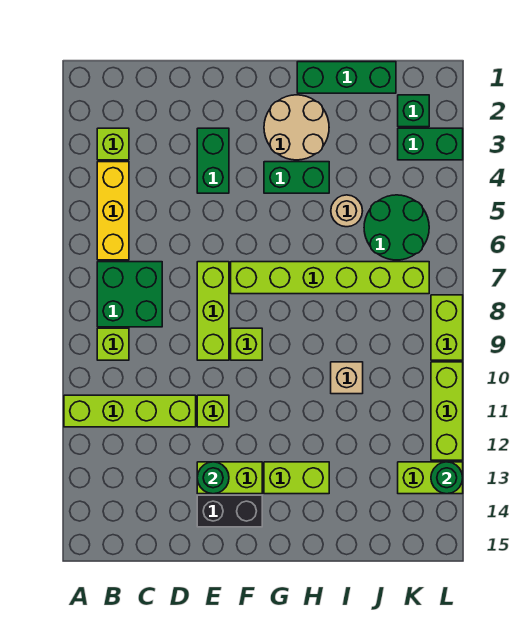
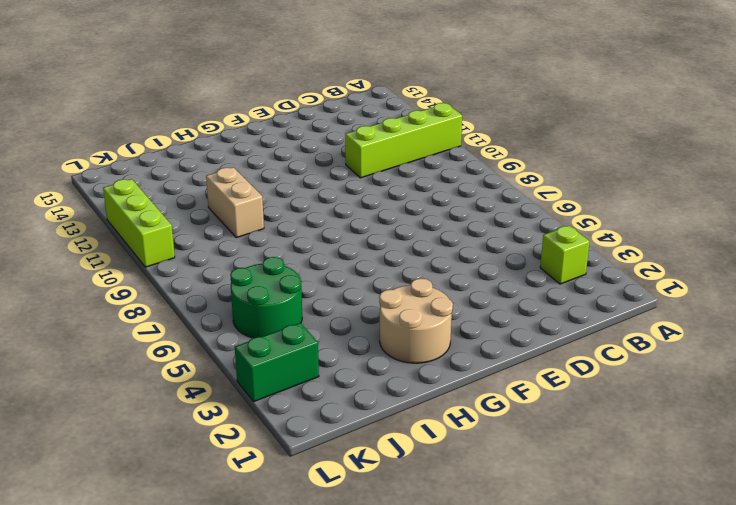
tan 1x2 brick [206,167,264,238] -> tan 1x1 brick [331,362,363,394]
none -> yellow 1x3 brick [97,162,129,260]
none -> green 2x2 brick [97,262,162,327]
none -> lime 1x1 brick [97,328,129,360]

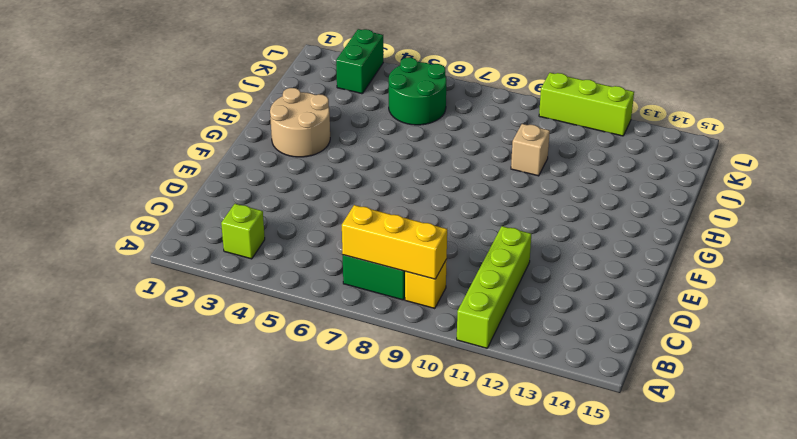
yellow 1x3 brick [342,205,447,279] -> yellow 1x3 brick moved to [97,162,129,260]
yellow 1x1 brick [405,259,447,309] -> lime 1x1 brick [97,328,129,360]
none -> green 1x2 brick [197,128,229,193]
none -> lime 1x3 brick [197,262,229,360]
none -> lime 1x1 brick [197,395,229,427]

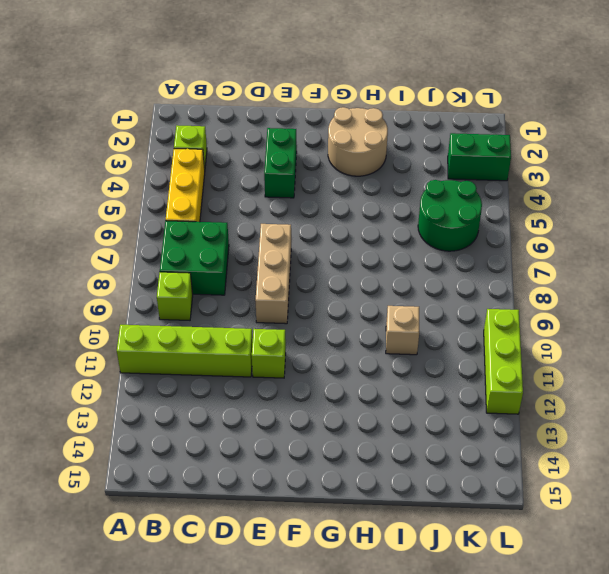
tan 1x3 brick [255,224,291,324] -> lime 1x3 brick [197,262,229,360]
none -> lime 1x2 brick [197,462,262,494]
none -> black 1x2 brick [197,495,262,527]
none -> lime 1x6 brick [231,262,429,294]

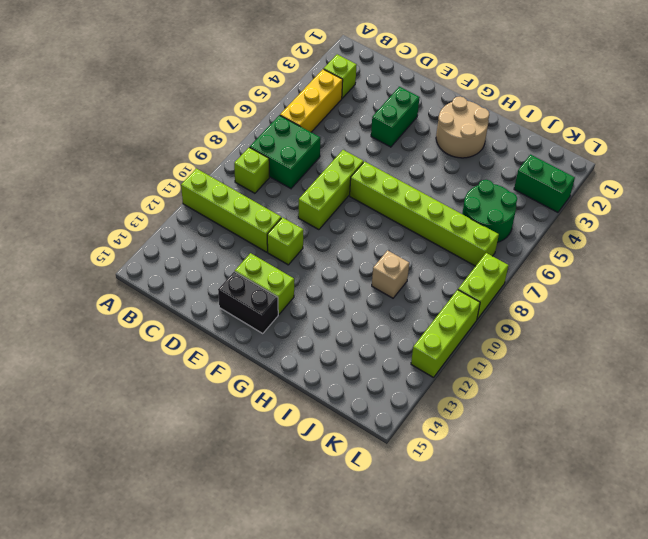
none -> lime 1x1 brick [231,328,262,360]
none -> green 1x2 brick [264,162,329,193]
none -> lime 1x2 brick [264,462,329,494]

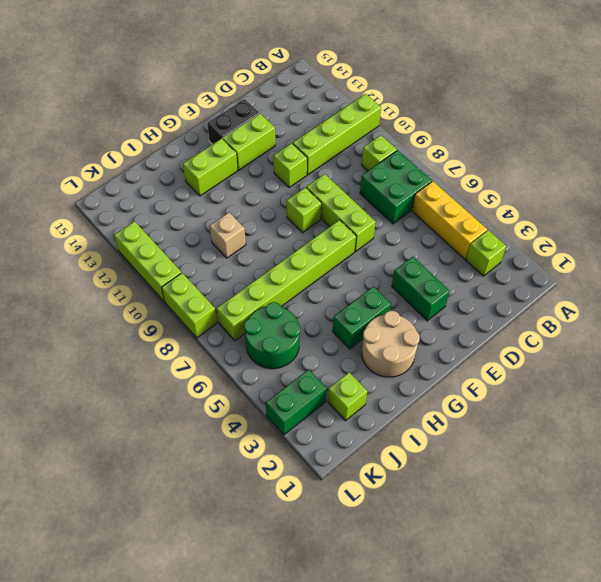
lime 1x1 brick [328,372,367,421] -> none
none -> green 1x3 brick [297,62,396,93]
none -> tan 1x1 round brick [331,195,362,227]
none -> green 1x1 brick [398,95,429,127]

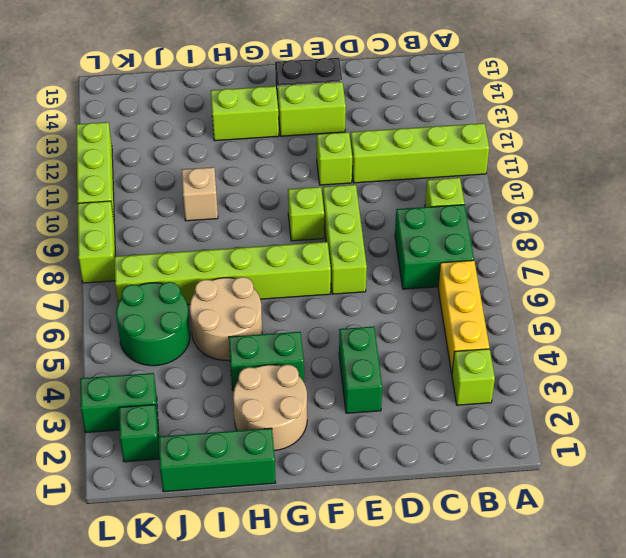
tan 2x2 round brick [190,277,262,360] -> tan 1x1 round brick [331,195,362,227]
none -> lime 1x2 brick [398,462,463,494]
none -> green 1x1 round brick [197,462,229,494]
none -> green 1x1 round brick [431,462,463,494]

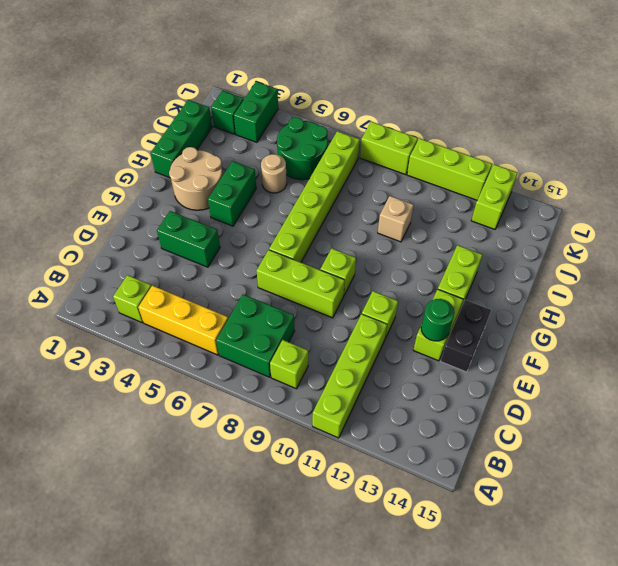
none -> green 1x1 round brick [431,462,463,494]

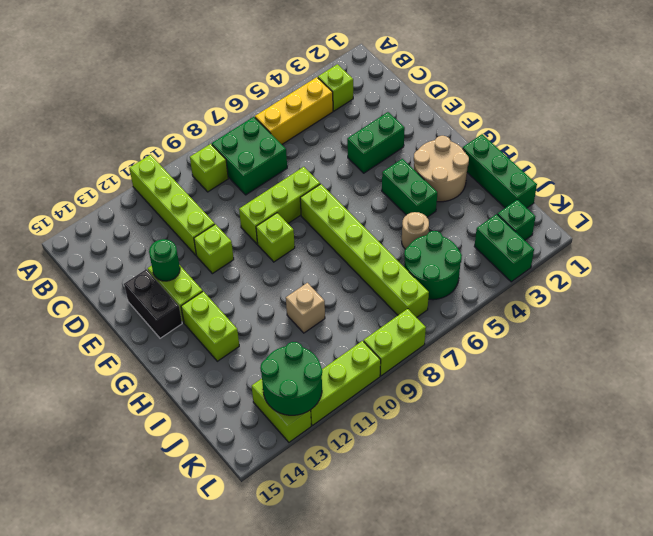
green 2x2 round brick [260,342,322,415] -> green 1x1 round brick [431,462,463,494]

